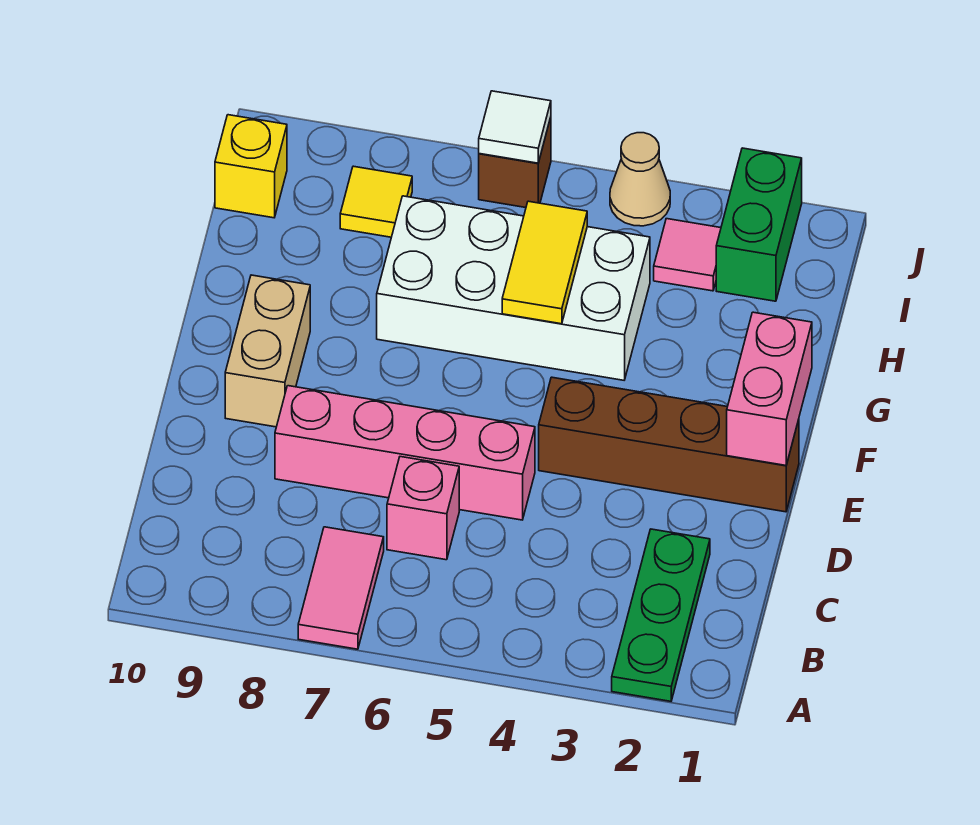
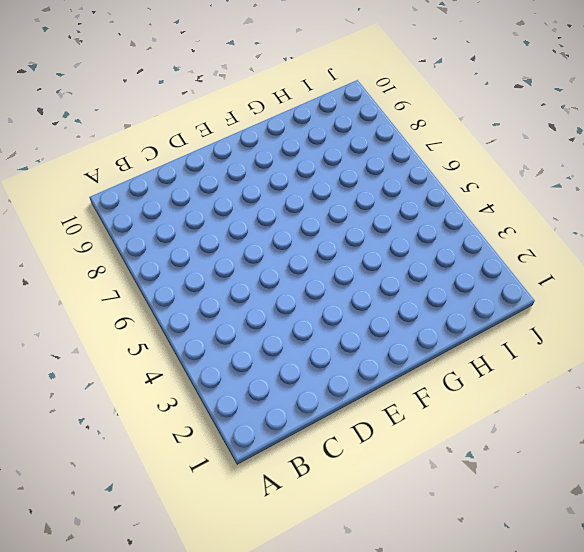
none -> green 1x3 plate [612,529,710,701]
none -> pink 1x2 tile [298,527,384,649]
none -> pink 1x1 brick [387,457,459,560]

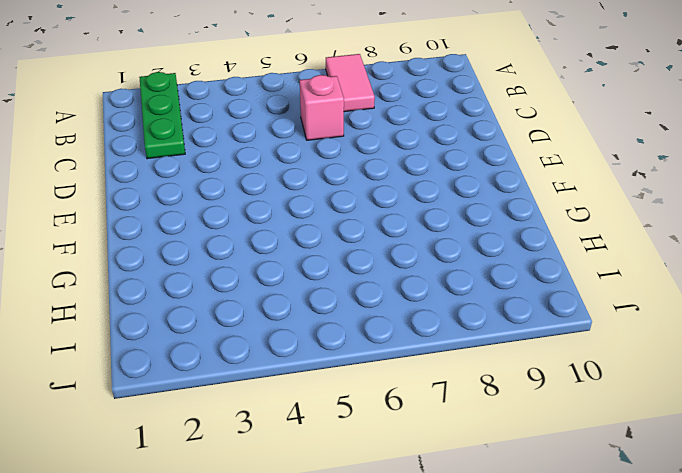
none -> pink 1x4 brick [275,386,535,520]
none -> brown 1x4 brick [539,377,799,512]
none -> tan 1x2 brick [225,275,310,427]

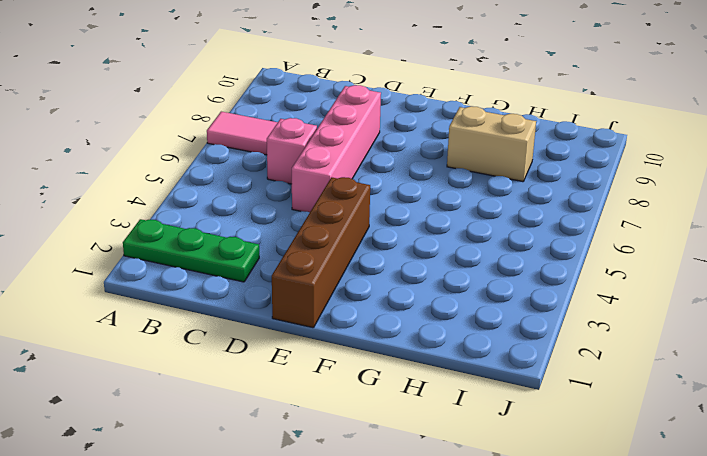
tan 1x2 brick [447,106,536,182] -> tan 1x2 brick moved to [225,275,310,427]
none -> white 2x4 brick [377,196,650,380]
none -> green 1x2 brick [716,148,802,301]
none -> pink 1x1 tile [654,219,721,291]

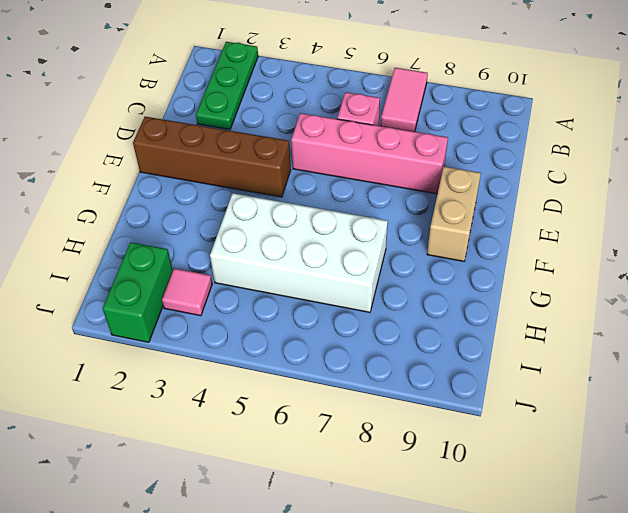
none -> yellow 1x1 tile [340,166,412,237]
none -> yellow 1x1 brick [215,115,287,218]
none -> tan 1x1 cone [610,133,670,226]

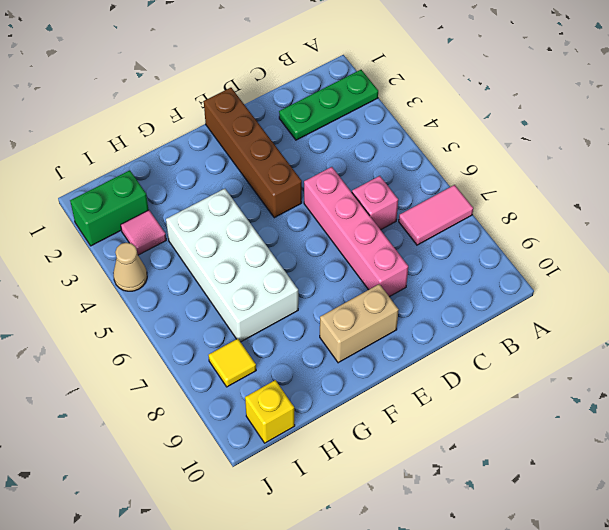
none -> brown 1x1 brick [479,117,551,208]
none -> pink 1x2 brick [727,312,812,465]
none -> yellow 1x2 tile [502,201,587,324]

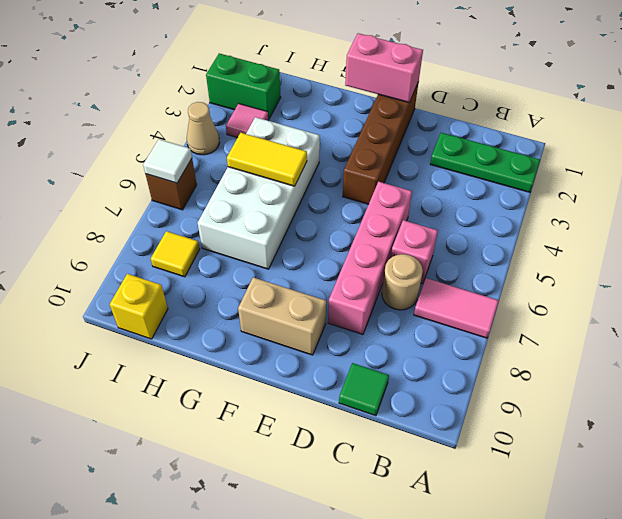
tan 1x1 round brick [382,254,423,310] -> none
green 1x1 tile [339,363,389,416] -> none

